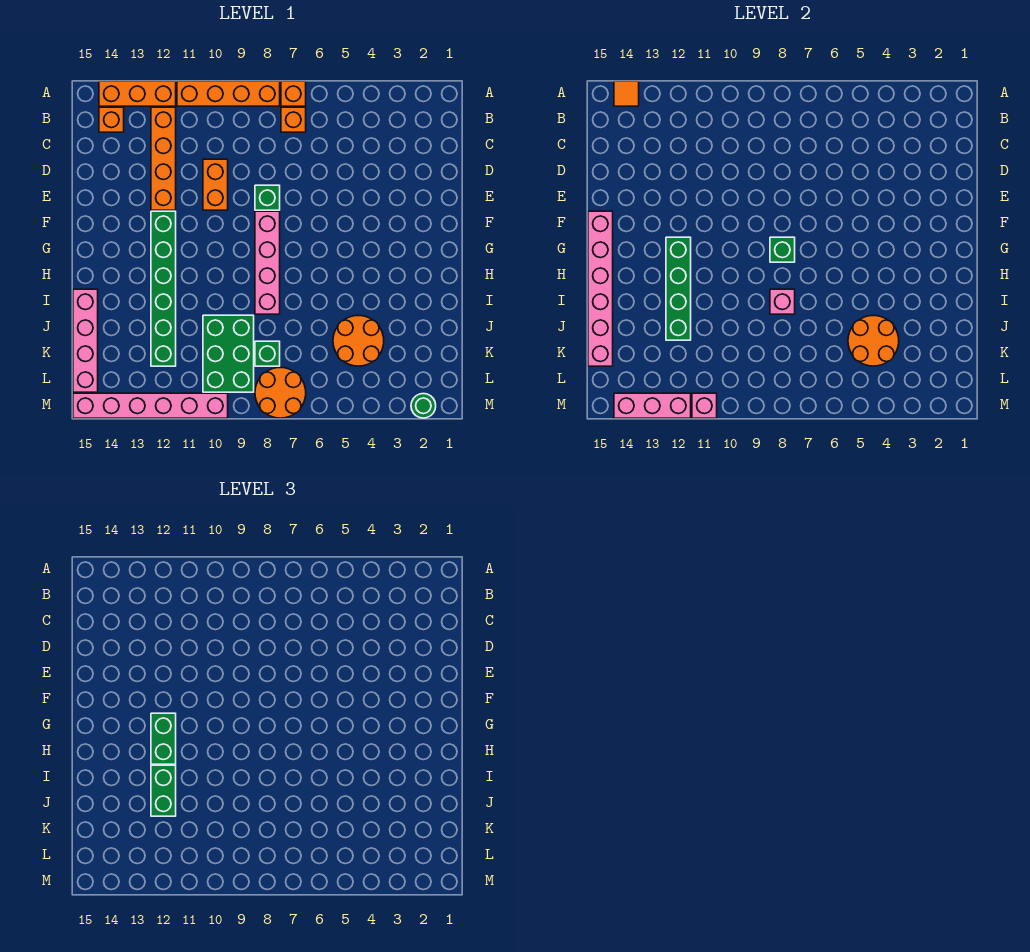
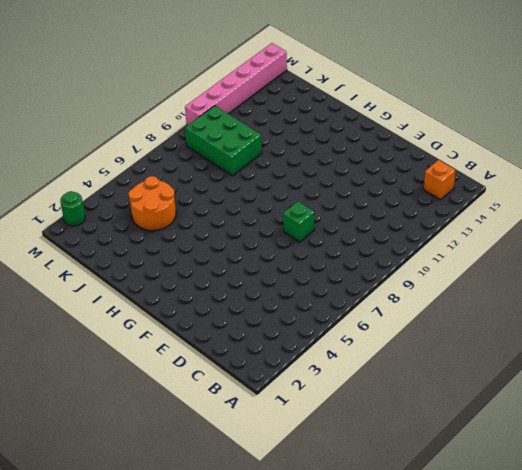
none -> orange 1x1 brick [281,81,306,106]
none -> orange 1x4 brick [177,81,280,106]
none -> orange 1x3 brick [99,81,176,106]

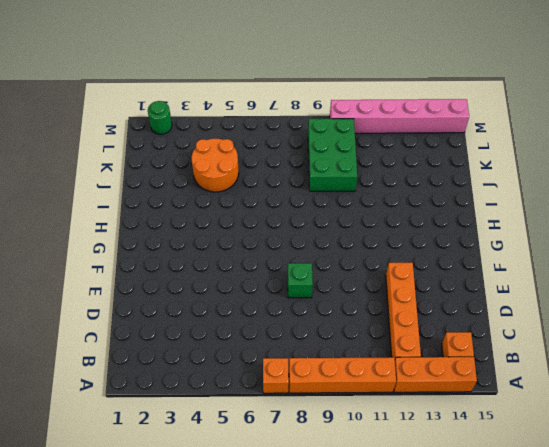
none -> orange 1x1 brick [281,107,306,132]
none -> orange 1x2 brick [203,159,228,210]
none -> pink 1x4 brick [255,211,280,314]

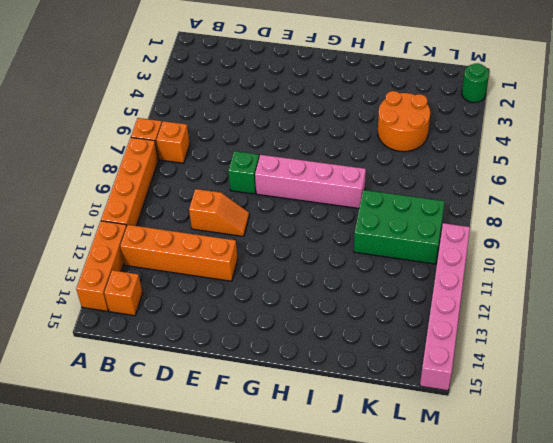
orange 1x2 slope [189,189,249,236] -> orange 1x2 brick [203,159,228,210]
none -> green 1x6 brick [151,211,176,366]
none -> pink 1x4 brick [73,289,98,392]
none -> green 1x1 brick [255,341,280,366]

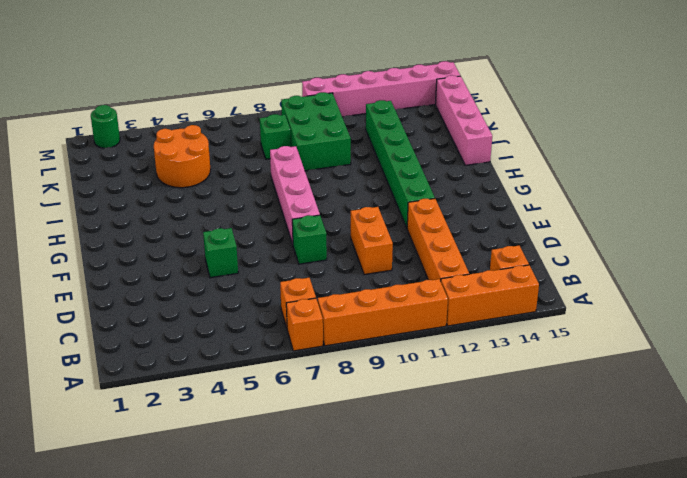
green 1x1 brick [203,228,238,278] -> green 1x1 brick moved to [770,237,795,262]
none -> orange 2x2 round brick [255,367,306,418]
none -> orange 1x1 tile [614,81,639,106]
none -> pink 1x6 brick [588,211,613,366]

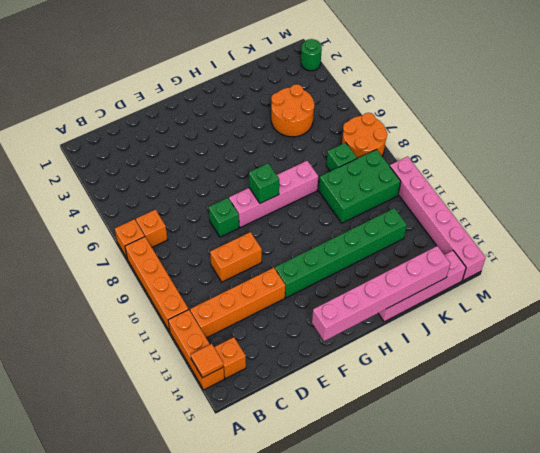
none -> green 1x4 brick [666,237,691,340]
none -> pink 1x1 brick [770,289,795,314]
none -> orange 2x2 round brick [848,315,899,366]

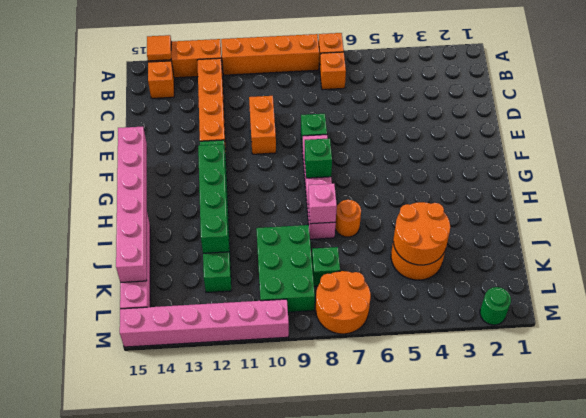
orange 1x1 round brick [335,200,361,237] -> none
none -> pink 1x1 brick [692,393,717,418]
none -> pink 1x3 brick [614,393,691,418]
none -> green 1x2 brick [151,713,176,764]

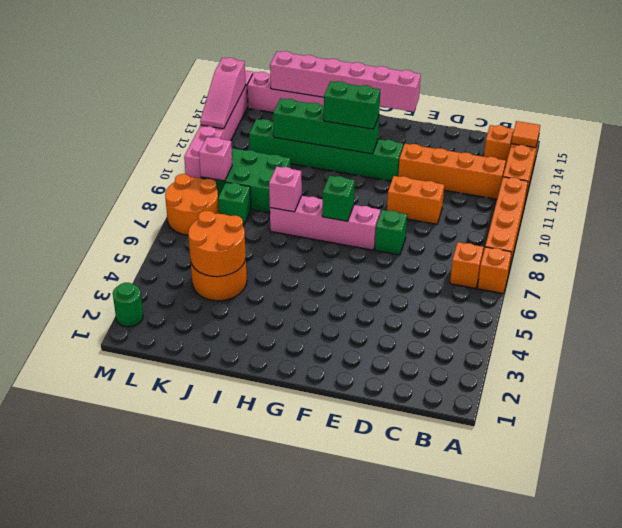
pink 1x1 brick [199,137,232,181] -> pink 1x1 brick moved to [692,393,717,418]
pink 1x3 slope [200,58,246,129] -> pink 1x3 brick [614,393,691,418]
none -> green 1x2 brick [151,765,176,816]

